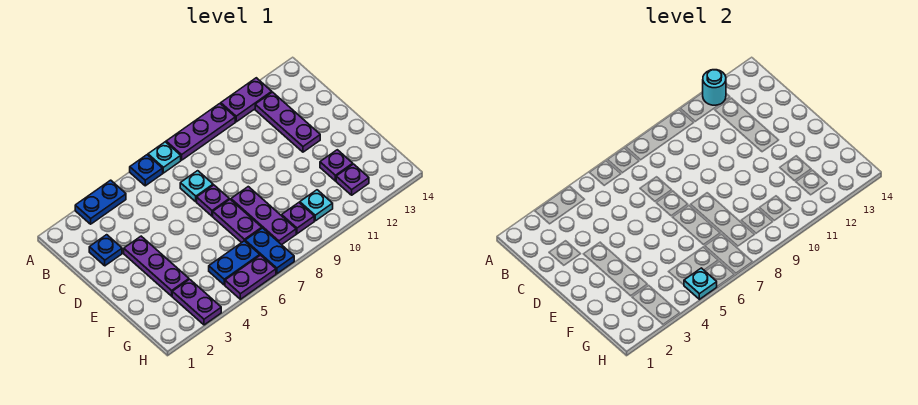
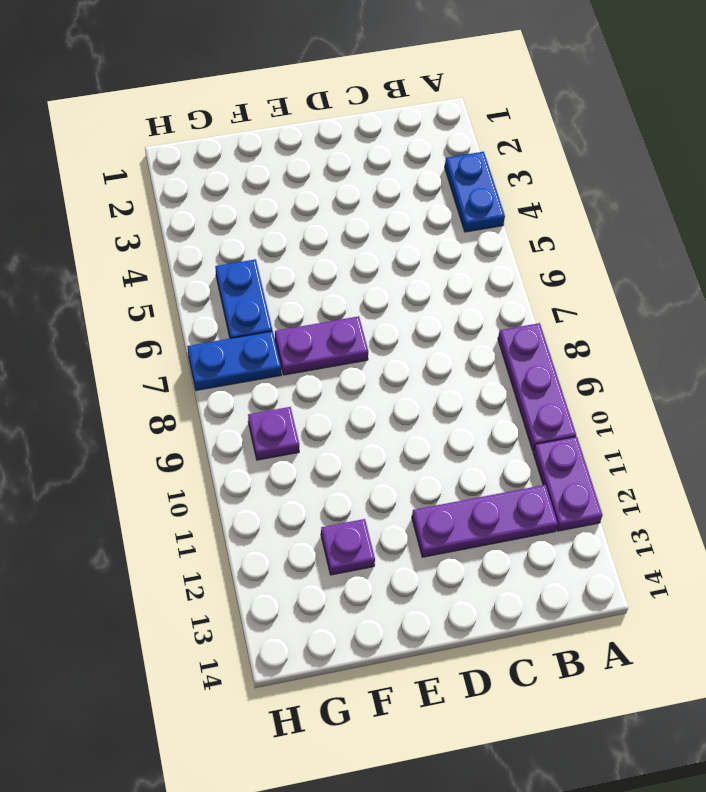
none -> blue 1x1 plate [130,155,163,186]
none -> cyan 1x1 plate [148,142,181,173]
none -> blue 1x1 plate [89,235,122,266]

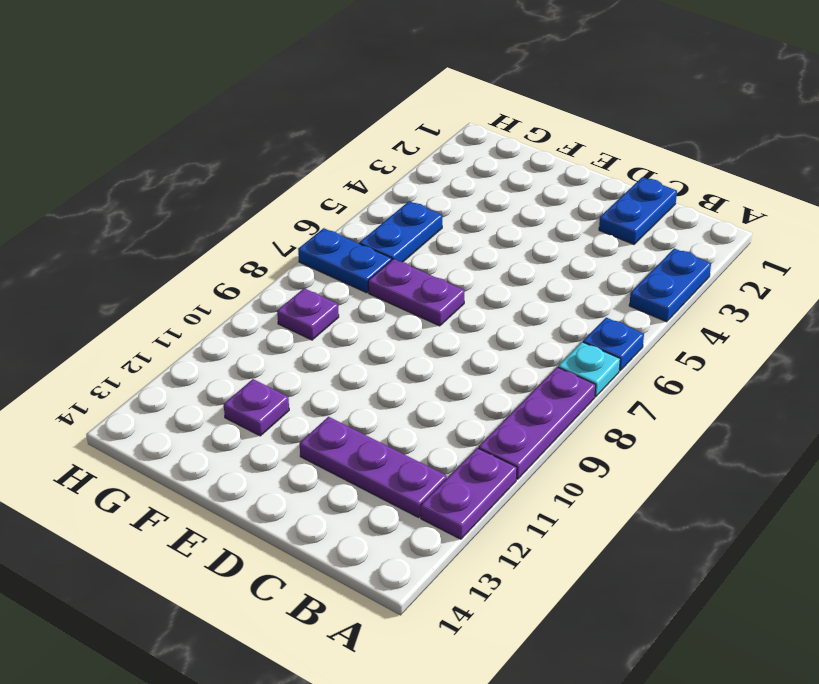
blue 1x2 plate [599,177,677,244] -> blue 1x1 plate [89,235,122,266]
none -> cyan 1x1 plate [180,171,213,202]
none -> purple 1x3 plate [124,236,189,296]
none -> purple 1x1 plate [197,185,229,216]

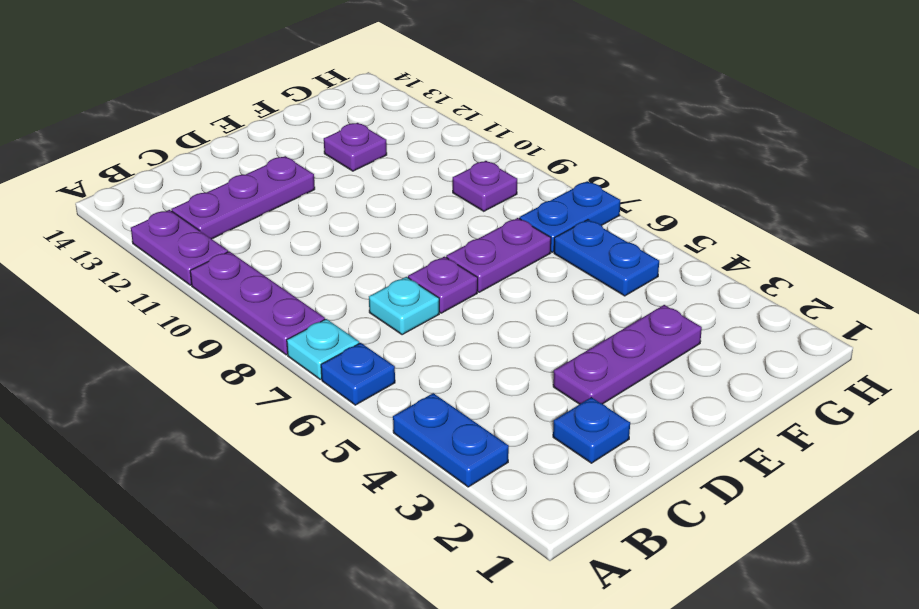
none -> purple 1x3 plate [231,187,296,245]
none -> purple 1x2 plate [172,279,221,325]
none -> cyan 1x1 plate [300,190,333,221]

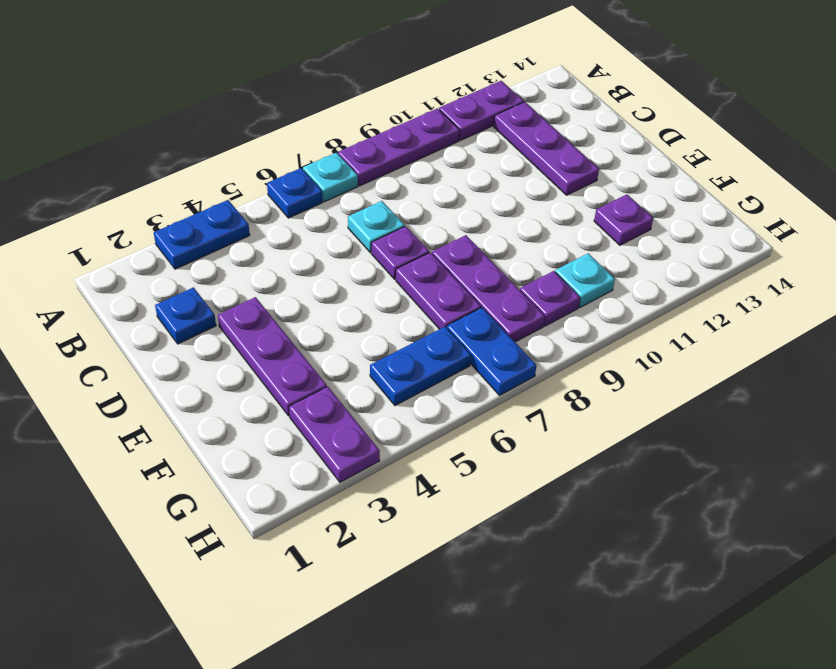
none -> purple 1x1 plate [336,164,369,195]
none -> purple 1x2 plate [225,255,276,299]
none -> cyan 1x1 round brick [703,70,726,105]

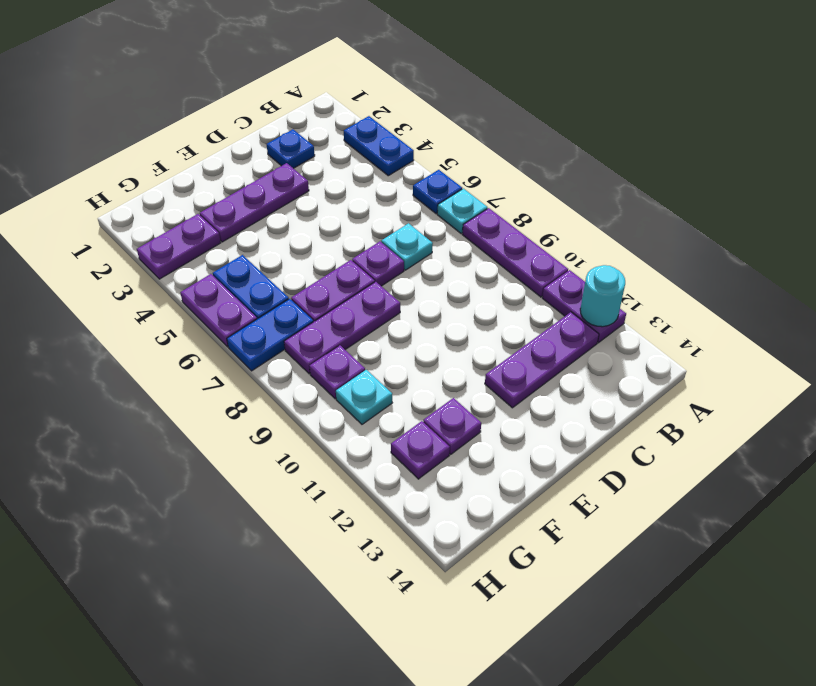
none -> cyan 1x1 plate [684,268,717,299]

